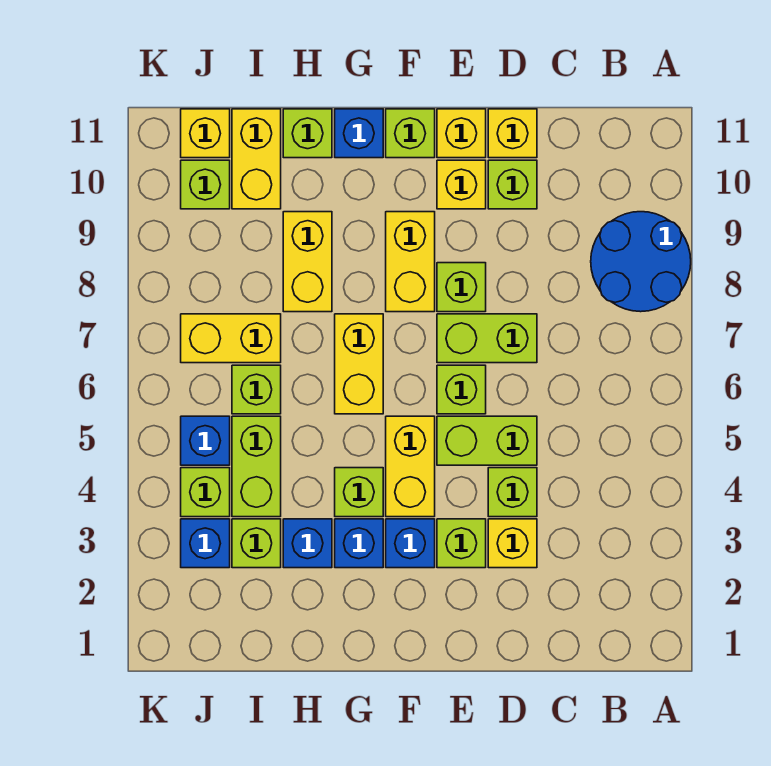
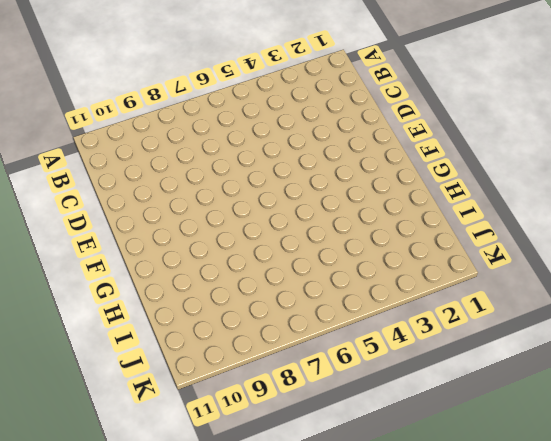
none -> blue 2x2 round brick [591,212,691,312]
none -> yellow 1x1 brick [488,519,537,568]
none -> lime 1x1 brick [488,468,537,517]
none -> lime 1x2 brick [437,416,537,465]

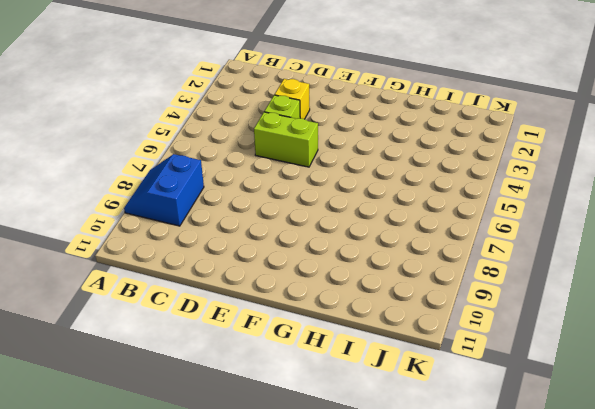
blue 2x2 slope [124,154,204,226] -> blue 2x2 round brick [591,212,691,312]
none -> lime 1x2 brick [437,314,537,363]
none -> lime 1x1 brick [488,160,537,209]
none -> yellow 1x1 brick [488,109,537,158]
none -> lime 1x1 brick [437,519,486,568]

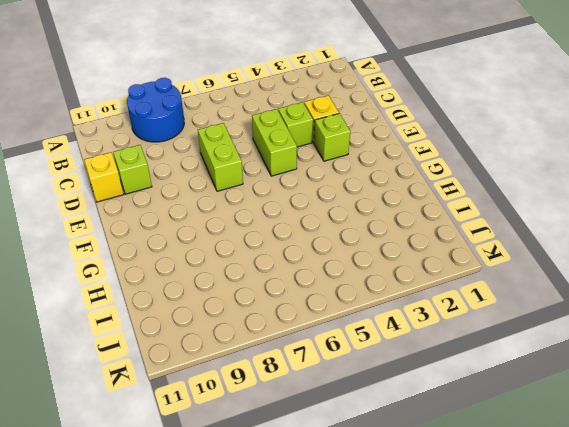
none -> lime 1x1 brick [437,365,486,414]
none -> lime 1x1 brick [437,263,486,312]
none -> yellow 1x1 brick [437,160,486,209]
none -> yellow 1x1 brick [437,109,486,158]

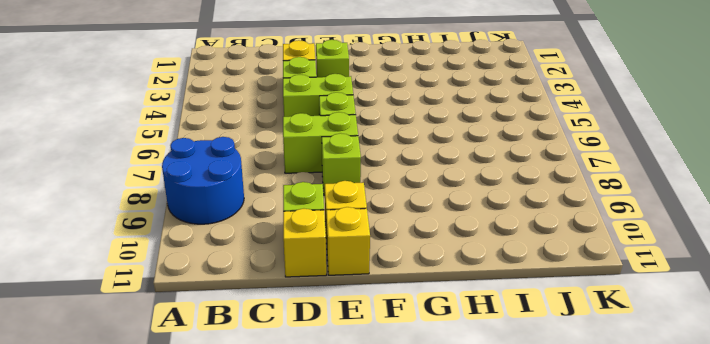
none -> blue 1x1 brick [386,519,435,568]
none -> yellow 1x2 brick [386,416,435,517]
none -> yellow 1x2 brick [386,212,435,312]
none -> lime 1x1 brick [386,109,435,158]

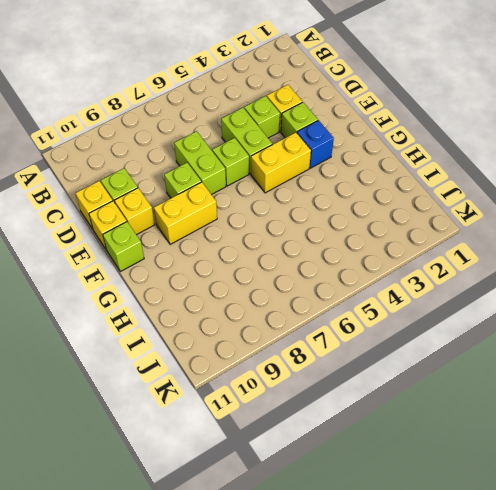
none -> blue 2x2 round brick [591,212,691,312]
none -> blue 1x1 brick [335,519,383,568]
none -> lime 1x1 brick [335,468,383,517]
none -> yellow 1x2 brick [335,314,383,414]

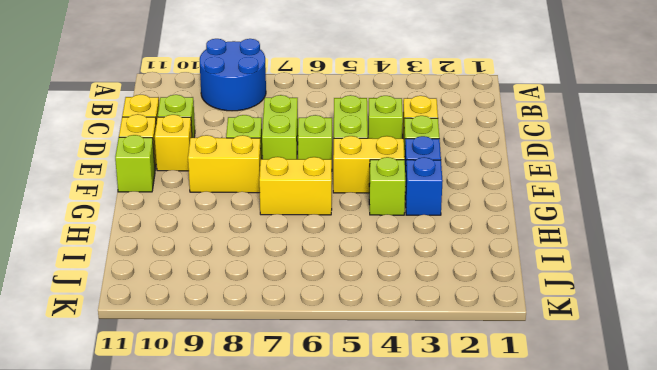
none -> blue 1x1 brick [335,109,383,158]
none -> blue 1x1 brick [283,519,332,568]
none -> yellow 1x2 brick [283,212,332,312]
none -> lime 1x1 brick [283,109,332,158]

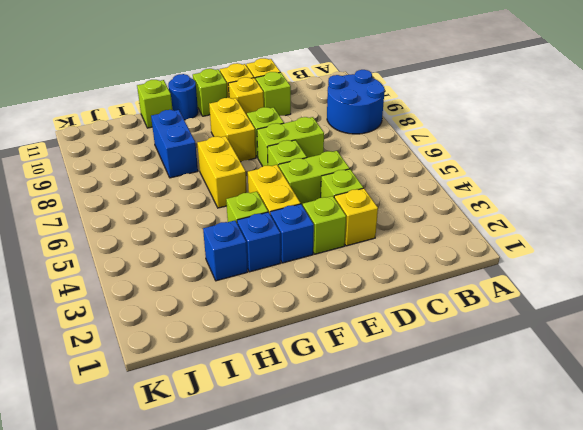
blue 1x1 round brick [168,74,198,120] -> blue 1x1 brick [335,109,383,158]
blue 1x2 brick [151,110,198,178] -> yellow 1x2 brick [283,212,332,312]
none -> lime 1x1 brick [232,519,281,568]
none -> lime 1x2 brick [232,416,281,517]
none -> lime 1x1 brick [232,365,281,414]
none -> yellow 1x2 brick [181,314,281,363]

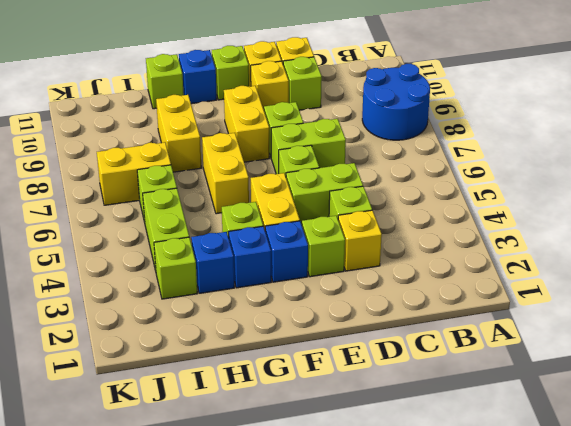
none -> yellow 1x2 brick [232,109,281,209]
none -> blue 1x1 brick [181,519,230,568]
none -> lime 1x1 brick [181,468,230,517]
none -> blue 1x1 brick [181,416,230,465]

